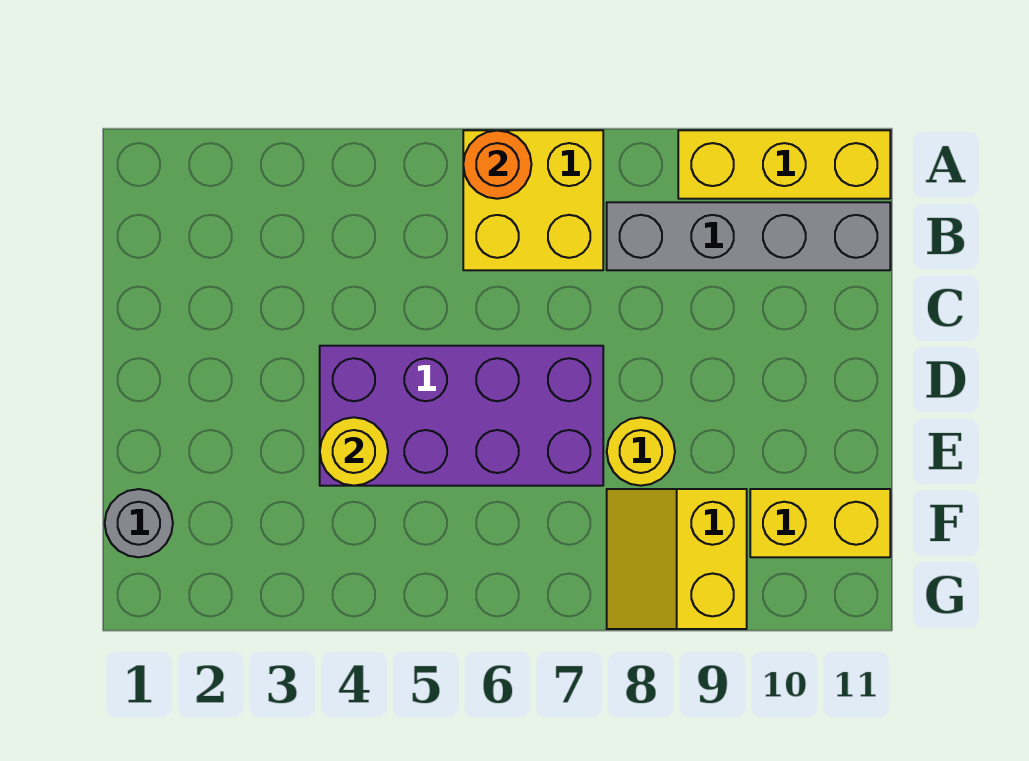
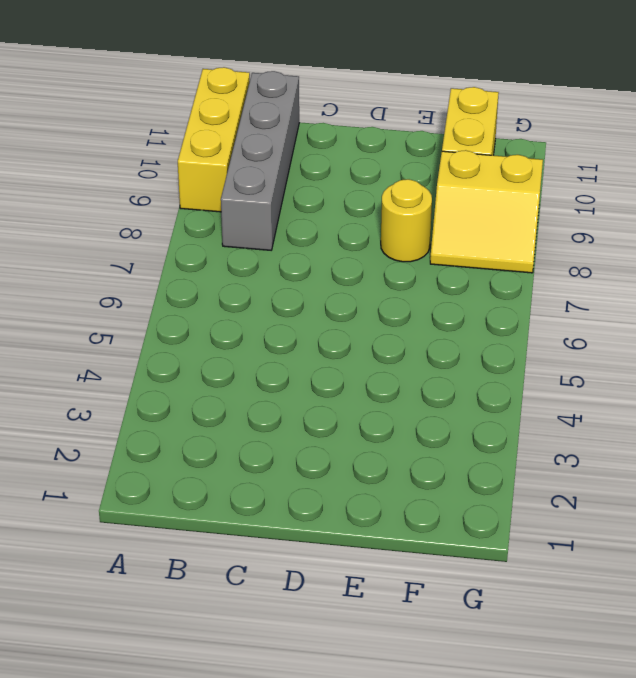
none -> yellow 2x2 brick [463,130,603,270]
none -> purple 2x4 brick [320,346,603,486]

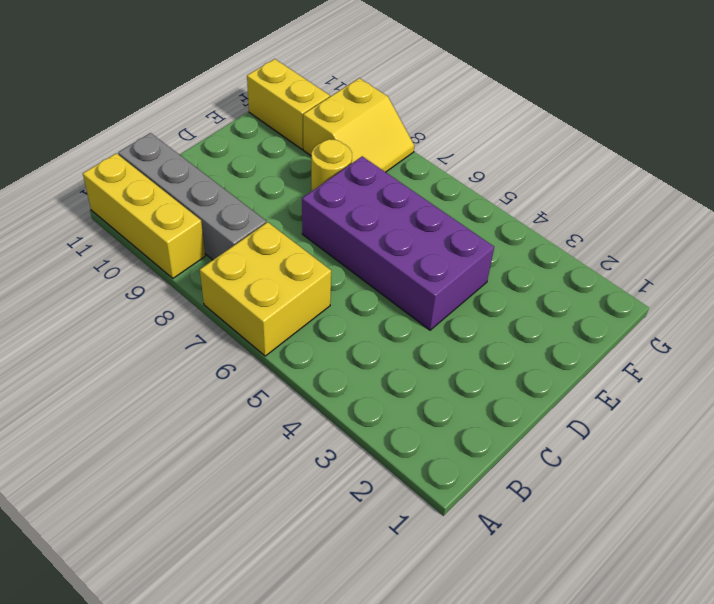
none -> grey 1x1 round brick [105,489,173,557]
none -> orange 1x1 round brick [463,130,532,199]

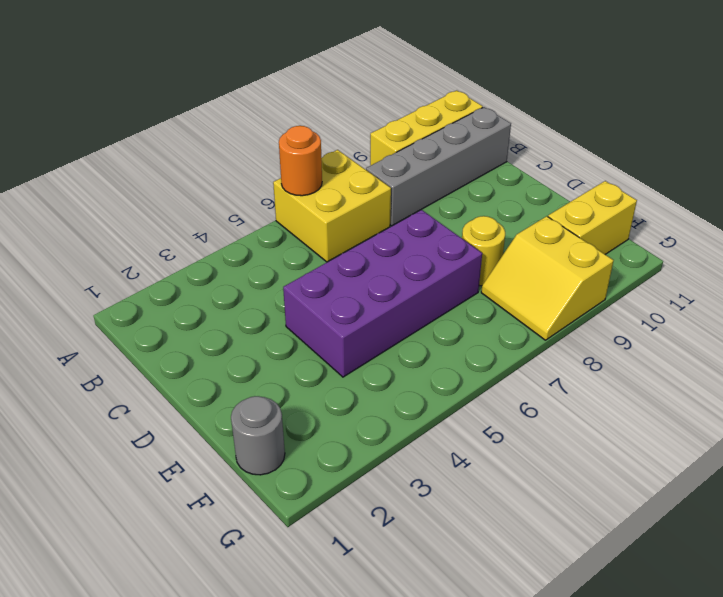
none -> yellow 1x1 round brick [320,417,388,486]

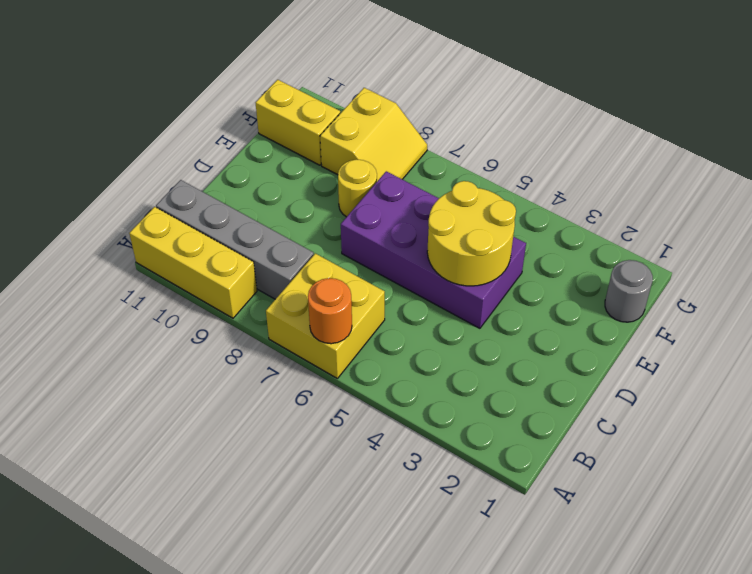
yellow 2x2 round brick [427,181,516,286] -> yellow 1x1 round brick [320,417,388,486]

